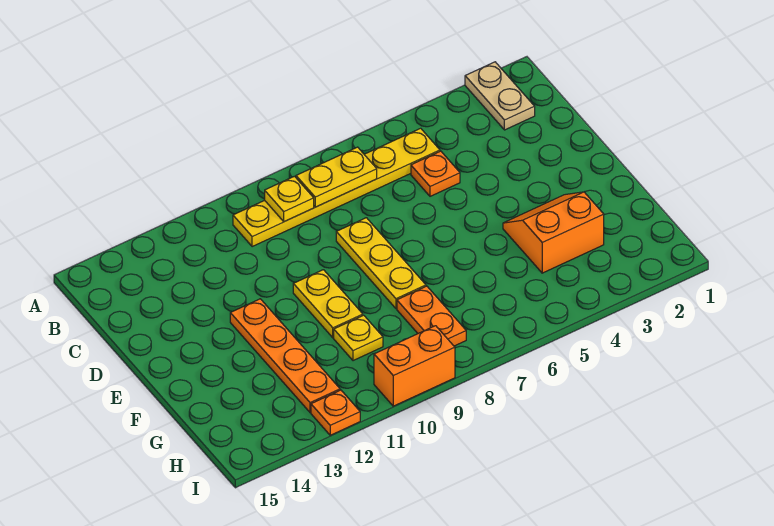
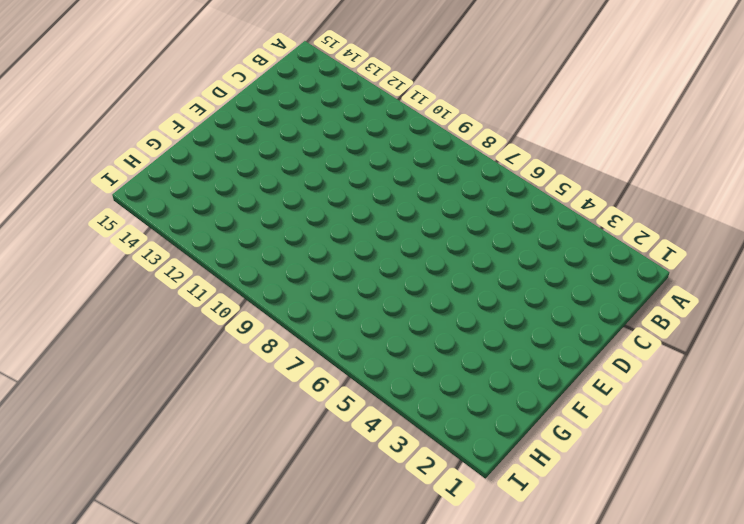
none -> tan 1x2 plate [465,62,535,130]
none -> yellow 1x6 plate [233,128,440,247]
none -> orange 1x1 plate [411,151,460,196]

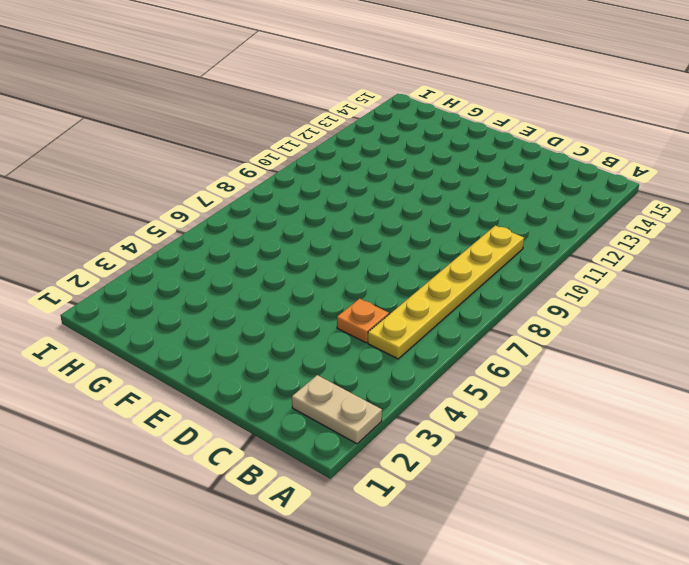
none -> yellow 1x3 plate [336,218,426,309]
none -> yellow 1x2 plate [293,270,363,338]
none -> orange 1x4 plate [230,299,340,413]

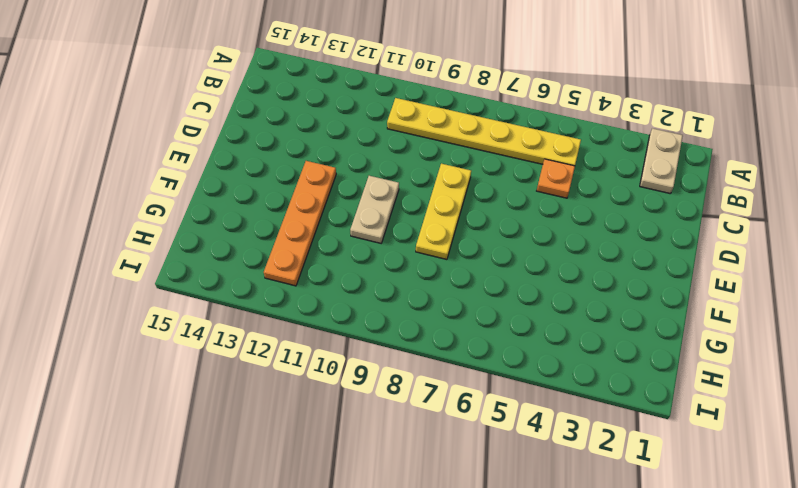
tan 1x2 plate [350,176,399,243] -> yellow 1x2 plate [293,270,363,338]
none -> orange 2x2 slope [503,192,604,273]
none -> orange 1x2 plate [397,286,466,346]
none -> yellow 1x1 plate [334,315,383,361]

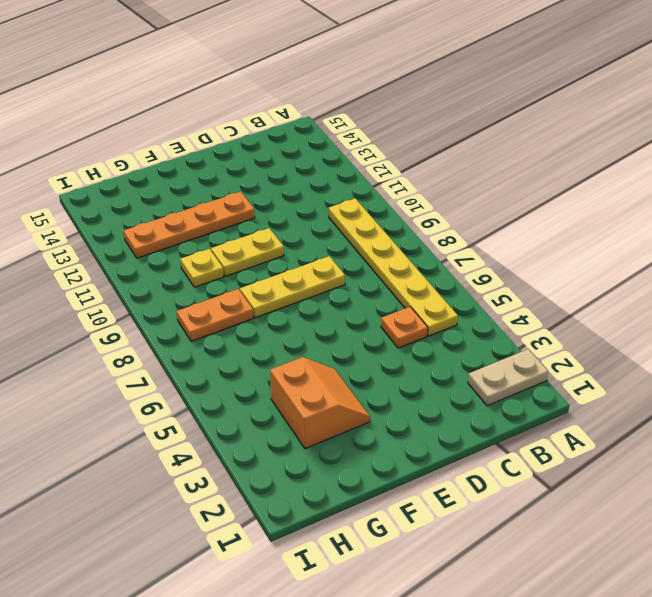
none -> orange 1x2 brick [374,326,455,406]
none -> orange 1x1 plate [311,390,360,435]
none -> yellow 1x2 plate [296,147,377,207]

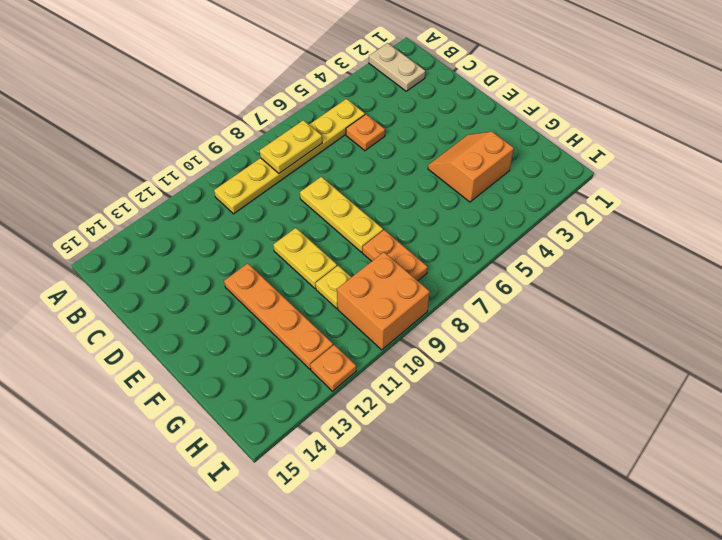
orange 2x2 brick [337,252,430,350] -> orange 1x2 brick [374,326,455,406]
none -> yellow 1x1 plate [265,176,314,222]

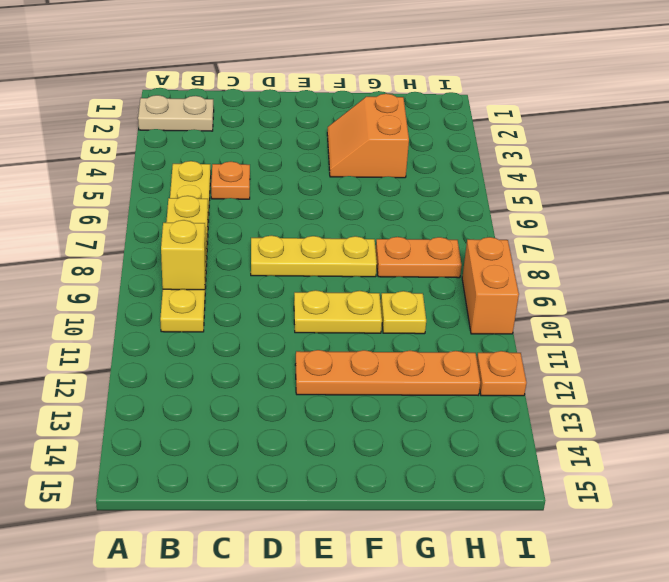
yellow 1x1 brick [161,220,206,290] -> yellow 1x1 plate [265,176,314,222]

